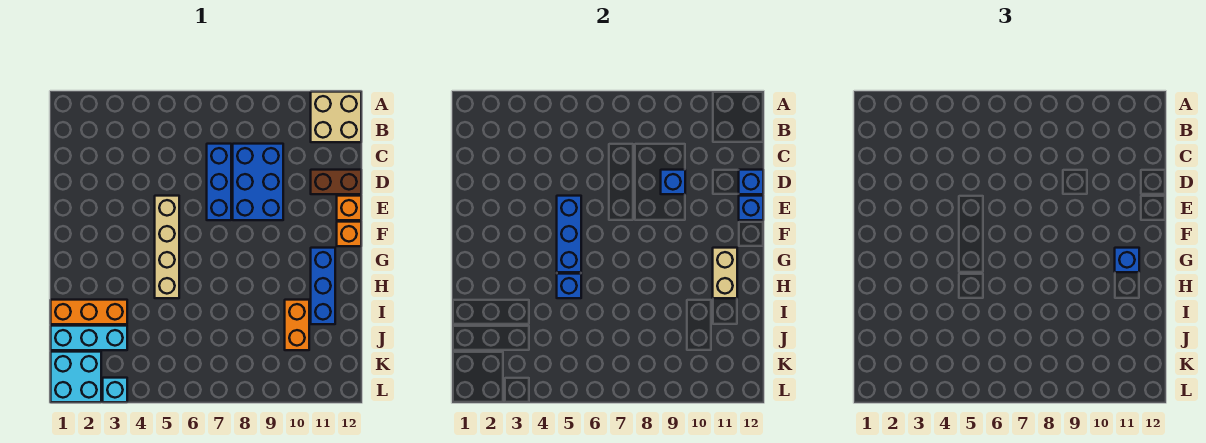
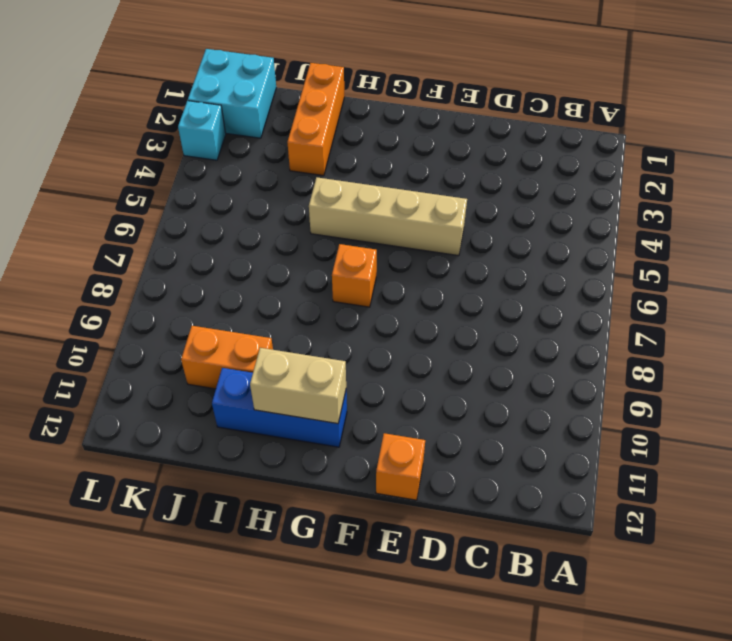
orange 1x1 brick [332,244,377,307] -> orange 1x1 brick moved to [337,222,361,246]
none -> tan 2x2 brick [311,92,361,142]
none -> blue 1x3 brick [207,144,231,220]
none -> blue 2x3 brick [233,144,283,220]

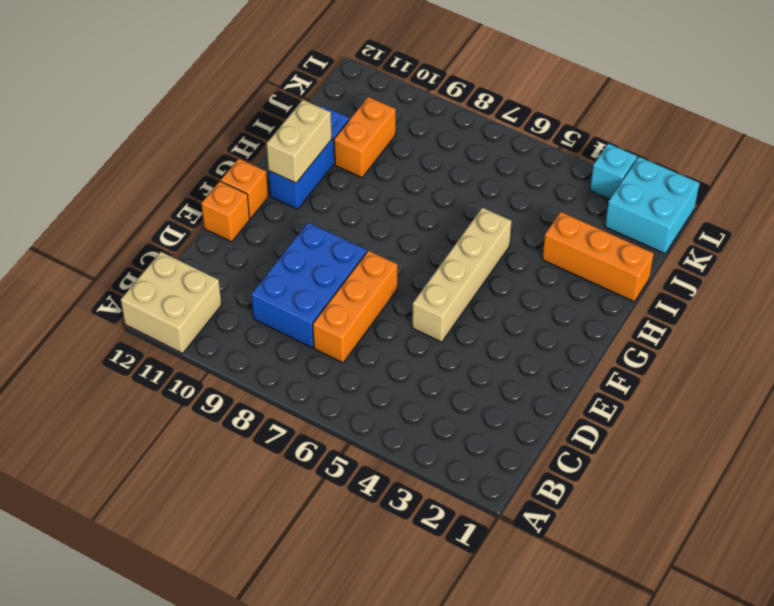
orange 1x3 brick [313,251,397,363] -> blue 1x3 brick [207,144,231,220]
none -> brown 1x2 brick [311,170,361,194]
none -> cyan 1x3 brick [51,326,127,350]
none -> blue 1x1 brick [661,170,685,194]

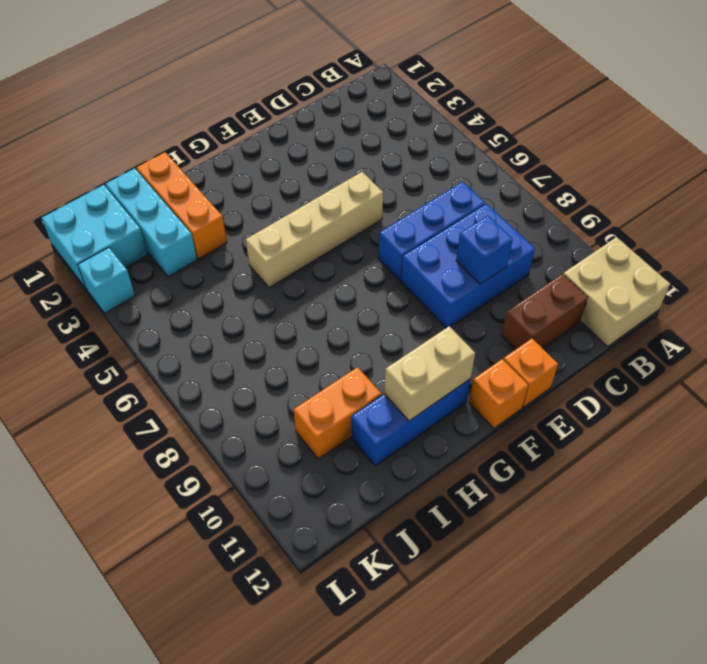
brown 1x2 brick [502,274,588,350] -> brown 1x2 brick turned to [311,170,361,194]
none -> blue 1x1 brick [739,170,763,194]
none -> blue 1x3 brick [557,196,581,272]
none -> blue 1x1 brick [739,196,763,220]

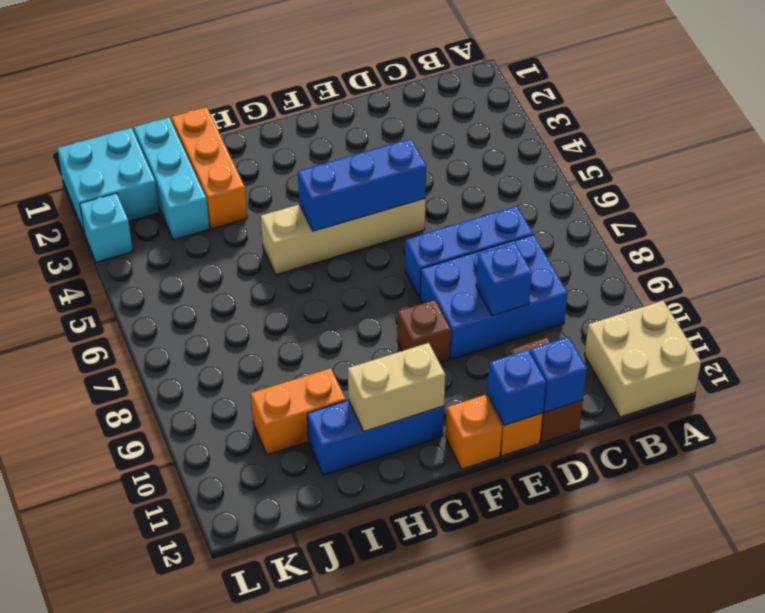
brown 1x1 brick [397,300,451,363] -> none
none -> blue 1x1 brick [557,274,581,298]
none -> blue 1x1 brick [1115,248,1139,272]

